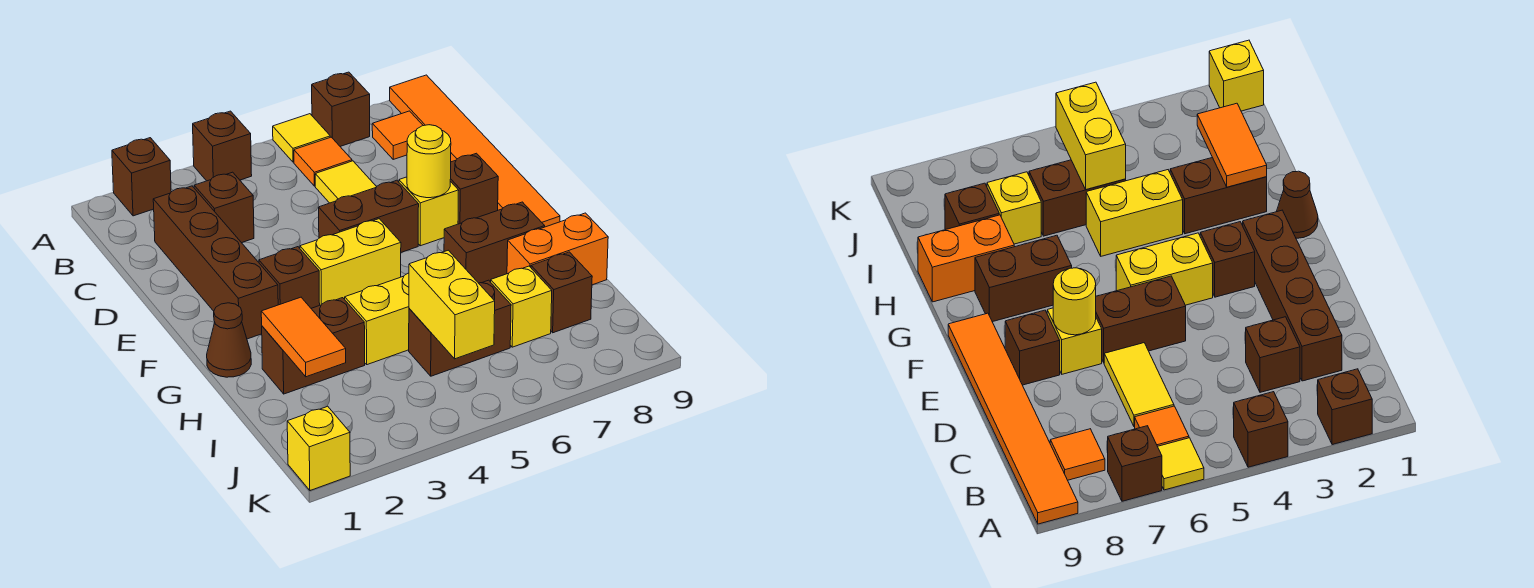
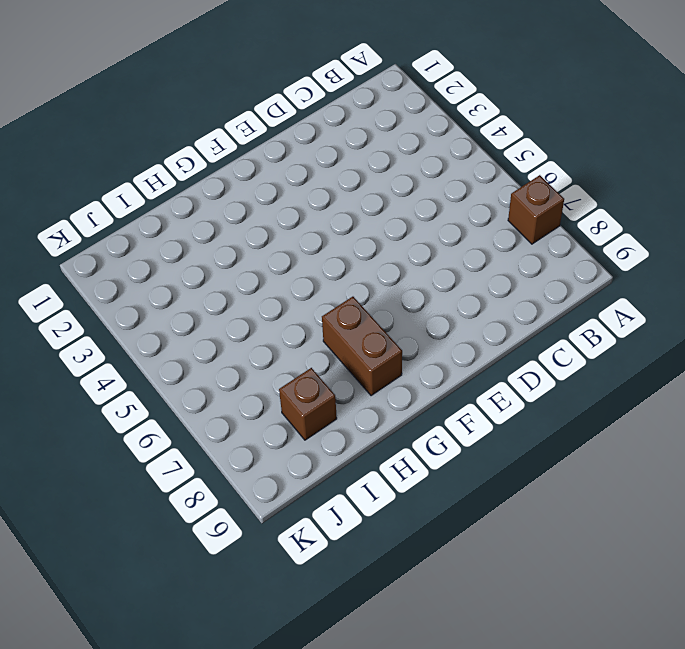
none -> brown 1x1 brick [112,138,171,216]
none -> brown 1x1 brick [193,111,252,181]
none -> yellow 1x1 tile [273,114,330,162]

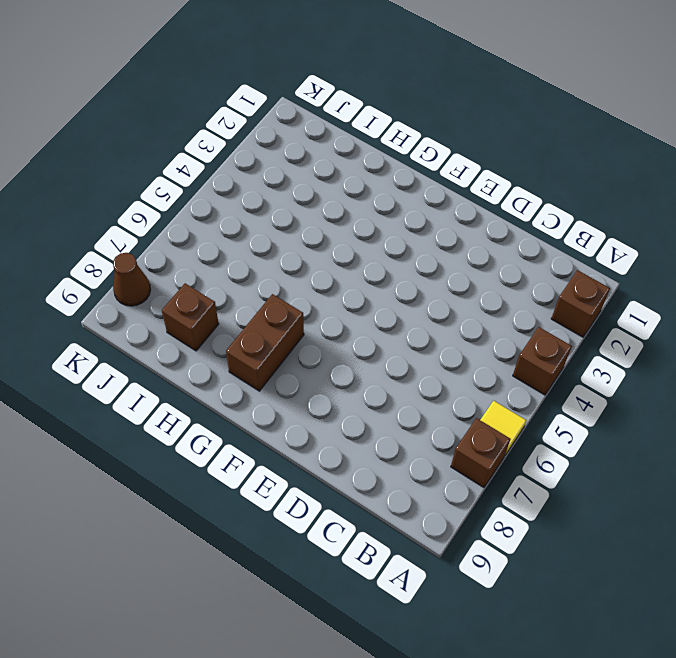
brown 1x1 cone [113,253,151,306] -> brown 1x1 cone moved to [207,303,251,377]
none -> orange 1x6 tile [390,75,560,227]
none -> orange 1x1 tile [294,137,352,186]
none -> orange 1x1 tile [372,111,423,159]

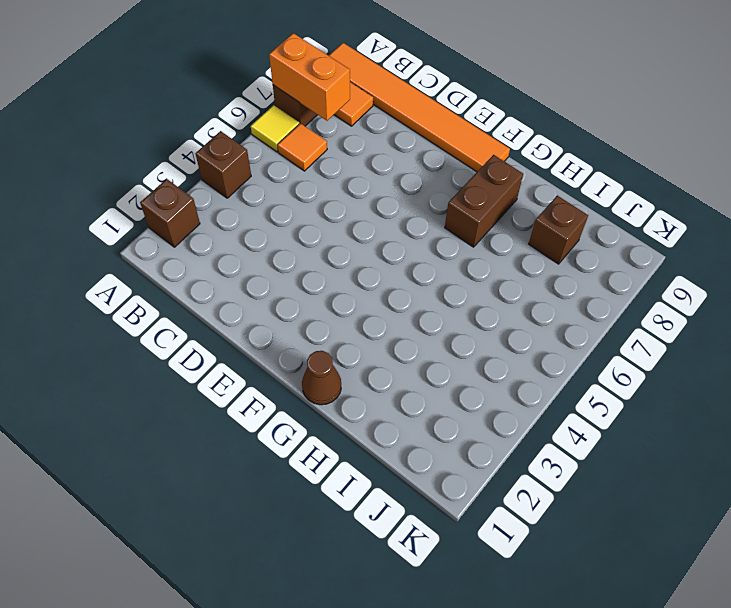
orange 1x2 brick [269,33,350,121] -> orange 1x2 brick turned to [507,213,608,285]
none -> brown 1x4 brick [153,186,278,339]
none -> brown 1x1 brick [194,172,254,243]
none -> yellow 1x2 tile [315,161,376,203]

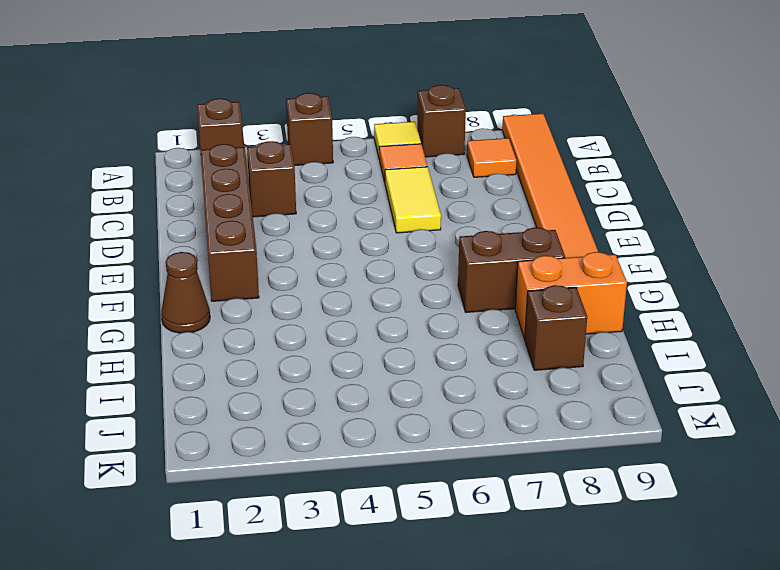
none -> brown 1x2 brick [319,180,419,252]
none -> yellow 1x1 brick [399,177,459,246]
none -> brown 1x1 brick [450,153,498,224]

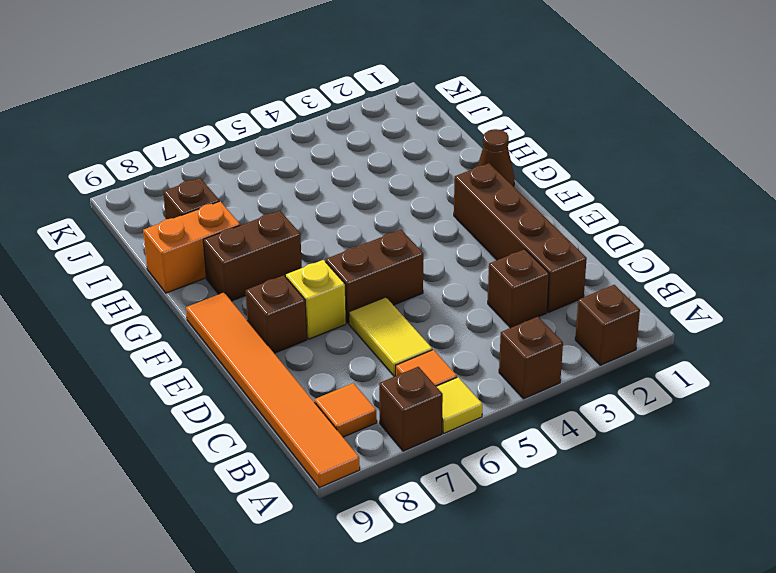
none -> brown 1x1 brick [259,247,320,308]
none -> yellow 1x2 brick [300,219,401,305]
none -> brown 1x2 brick [262,298,365,394]

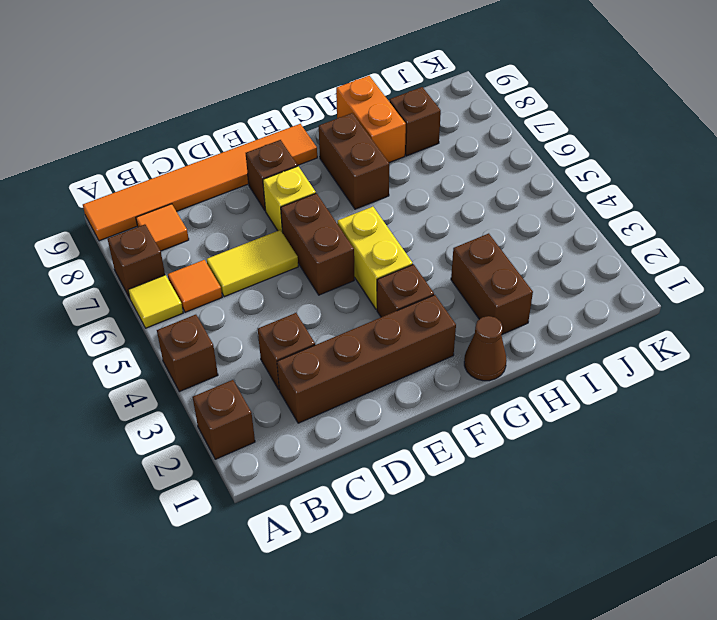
none -> yellow 1x2 brick [345,273,409,365]
none -> brown 1x2 brick [409,280,511,376]
none -> yellow 1x1 brick [491,266,552,347]

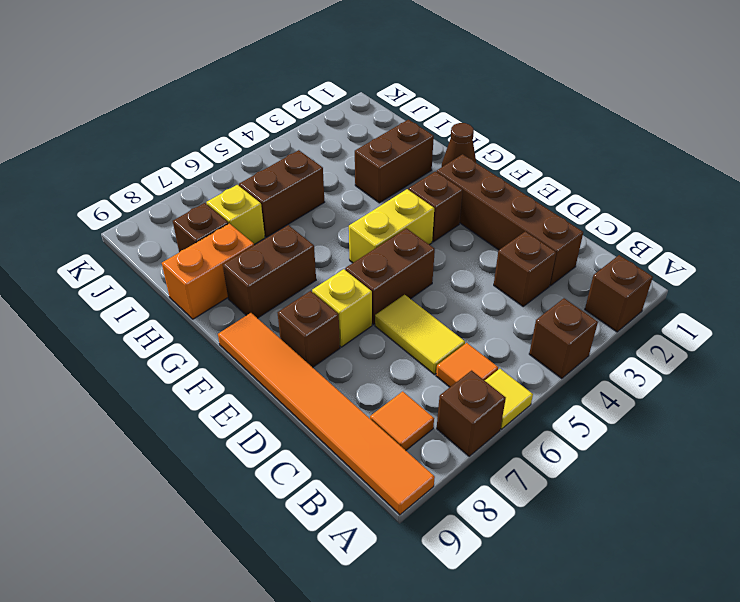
none -> yellow 1x2 brick [345,273,409,365]
none -> yellow 1x1 brick [287,406,350,491]
none -> yellow 1x1 round brick [407,125,451,198]

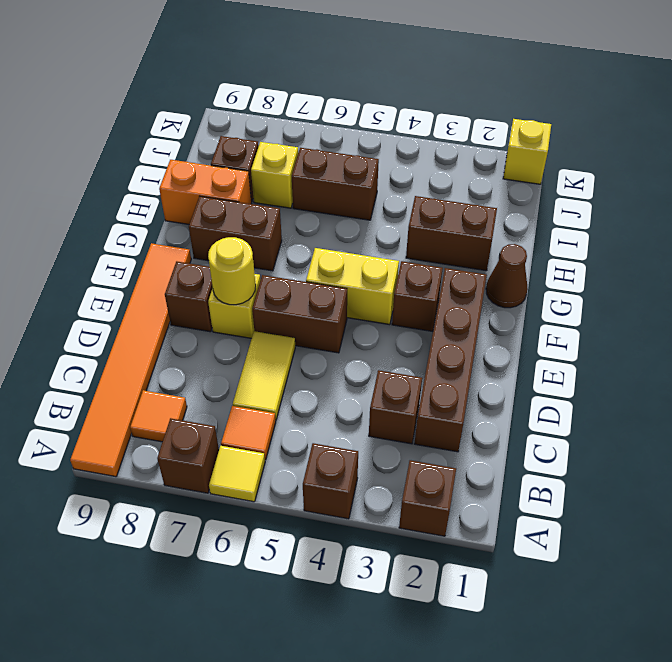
none -> yellow 1x2 brick [345,273,409,365]
none -> orange 1x2 tile [261,297,346,377]
none -> yellow 1x2 brick [409,250,495,359]

